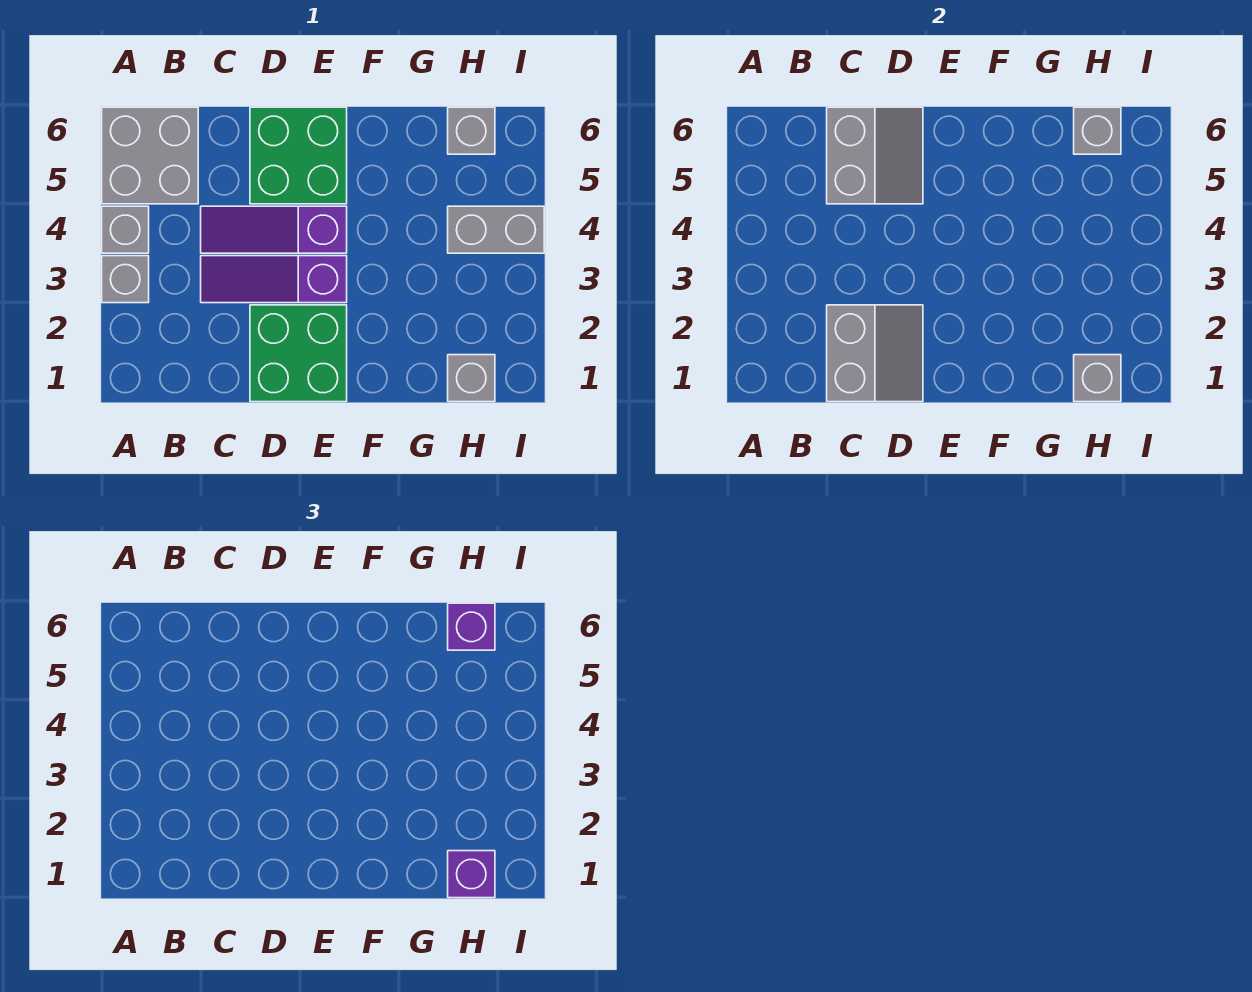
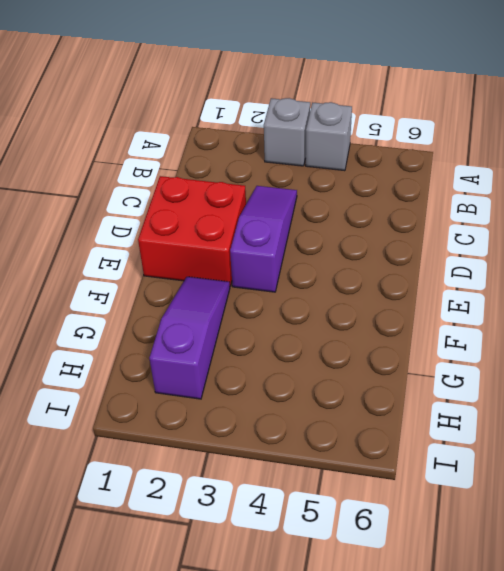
red 2x2 brick [138,176,246,286] -> green 2x2 brick [250,305,347,402]
purple 1x3 slope [149,277,230,399] -> purple 1x3 slope moved to [201,206,347,253]
none -> grey 2x2 brick [102,107,198,204]
none -> green 2x2 brick [250,107,347,204]
none -> grey 1x1 brick [448,355,495,402]

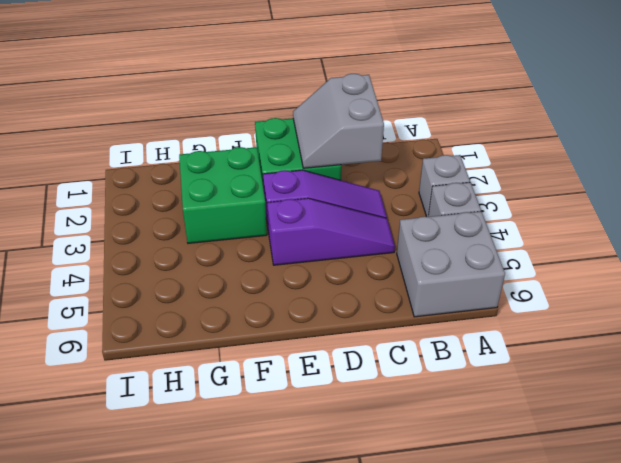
green 2x2 brick [179,147,267,243] -> green 2x2 brick moved to [250,107,347,204]
none -> grey 1x1 brick [448,355,495,402]
none -> grey 1x2 brick [448,206,544,253]
none -> grey 1x1 brick [448,107,495,154]

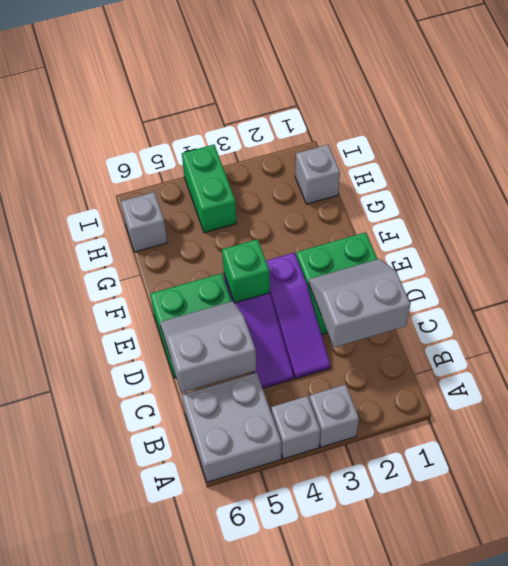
green 1x1 brick [222,239,270,303] -> none
green 1x2 brick [182,145,237,233] -> grey 1x2 brick [448,206,544,253]
none -> grey 1x1 brick [1074,355,1121,402]
none -> grey 1x1 brick [1074,107,1121,154]
none -> purple 1x1 brick [448,851,495,898]

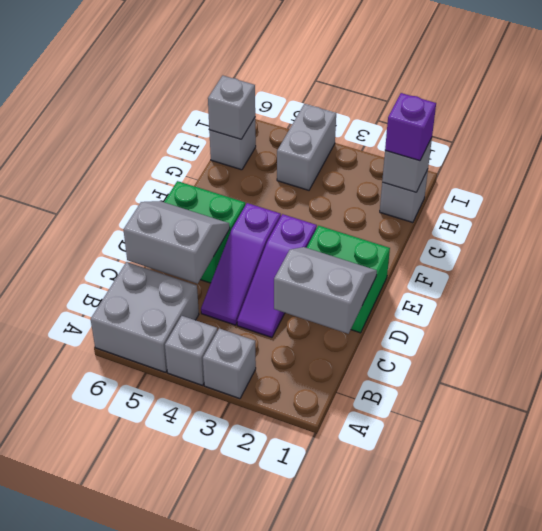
none -> purple 1x1 brick [448,603,495,650]

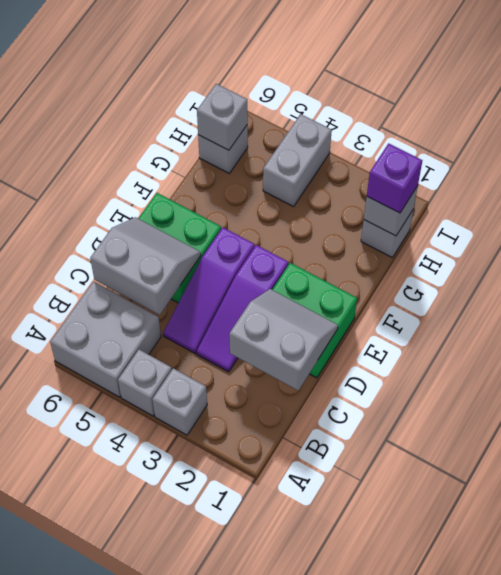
none -> purple 1x1 brick [448,603,495,650]

